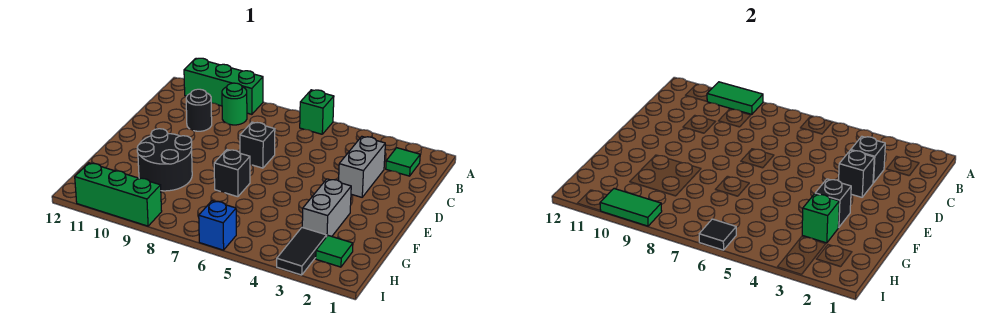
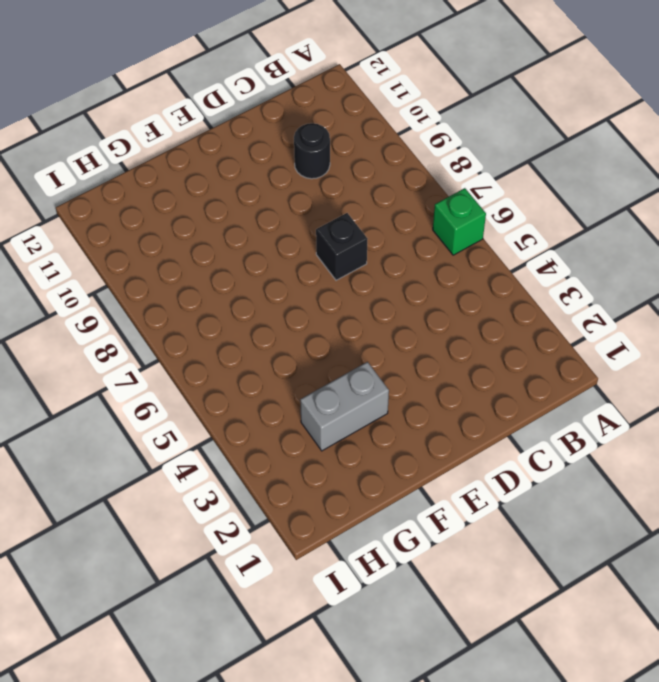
none -> green 1x3 brick [184,58,263,114]
none -> green 1x1 tile [386,148,420,176]
none -> green 1x1 round brick [222,83,247,125]

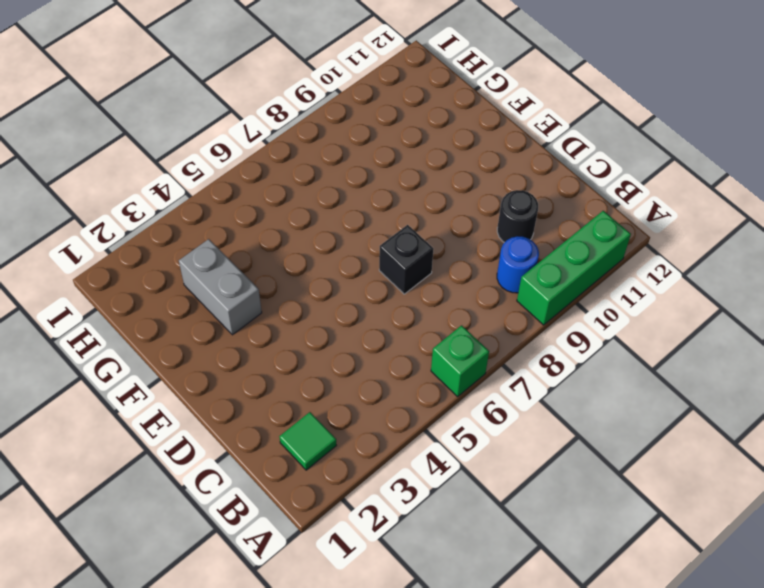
blue 1x1 round brick [497,236,539,293] -> green 1x1 round brick [222,83,247,125]
none -> grey 1x2 brick [339,137,385,197]
none -> black 1x1 brick [214,150,250,197]
none -> black 2x2 round brick [137,129,192,191]

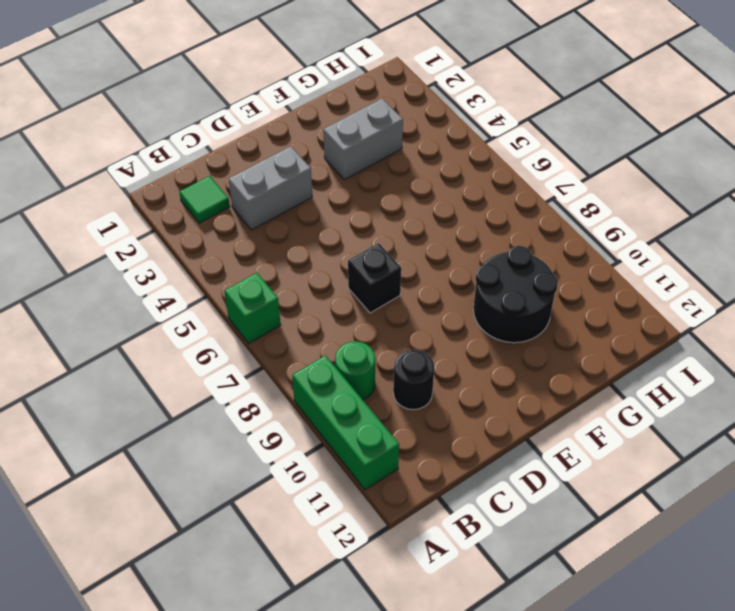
none -> black 1x1 brick [214,150,250,197]
none -> green 1x1 tile [316,236,353,267]
none -> black 1x2 tile [277,228,327,275]

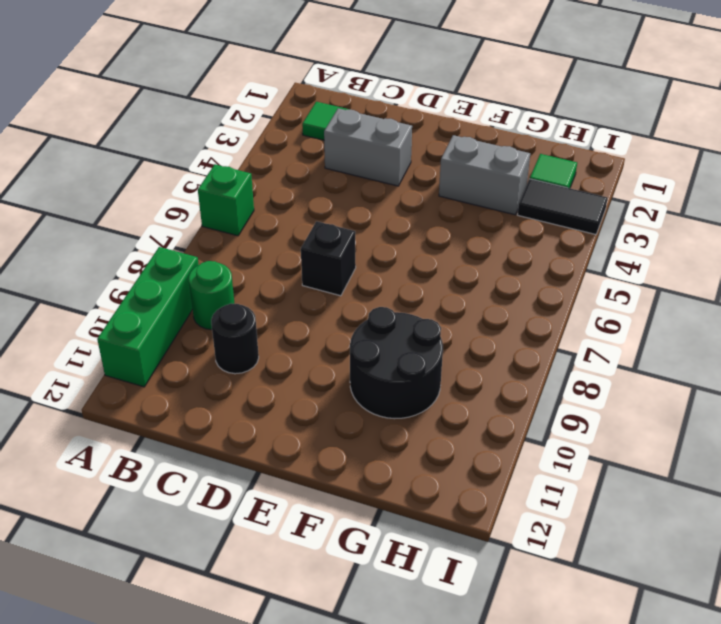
none -> black 1x1 brick [214,150,250,197]
none -> blue 1x1 brick [199,201,236,250]
none -> green 1x3 brick [75,163,162,226]

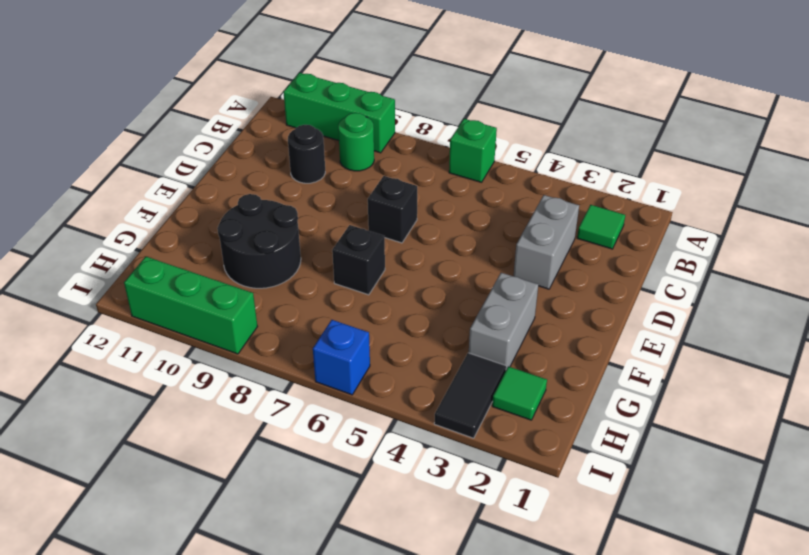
none -> green 1x2 tile [707,82,763,114]
none -> black 1x1 brick [851,137,885,183]
none -> black 1x1 brick [839,150,874,197]

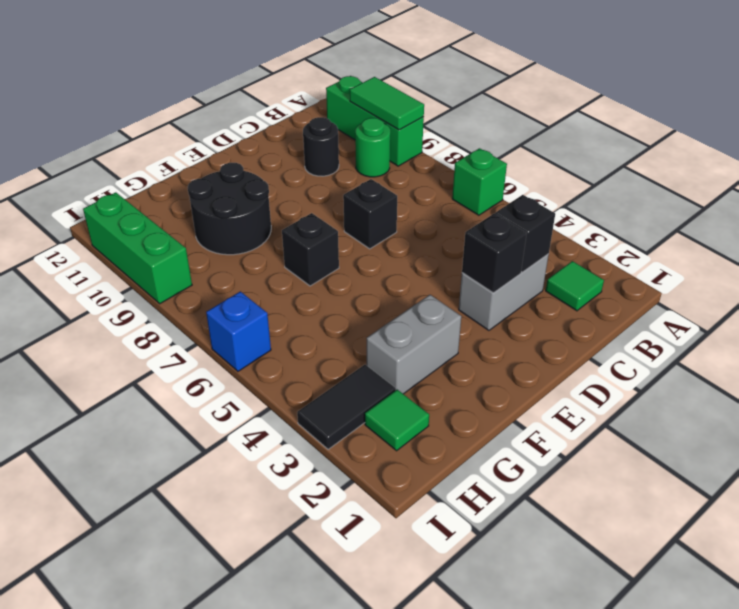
none -> black 1x1 brick [815,179,851,227]
none -> green 1x1 brick [802,194,839,243]
none -> black 1x1 tile [699,219,736,250]

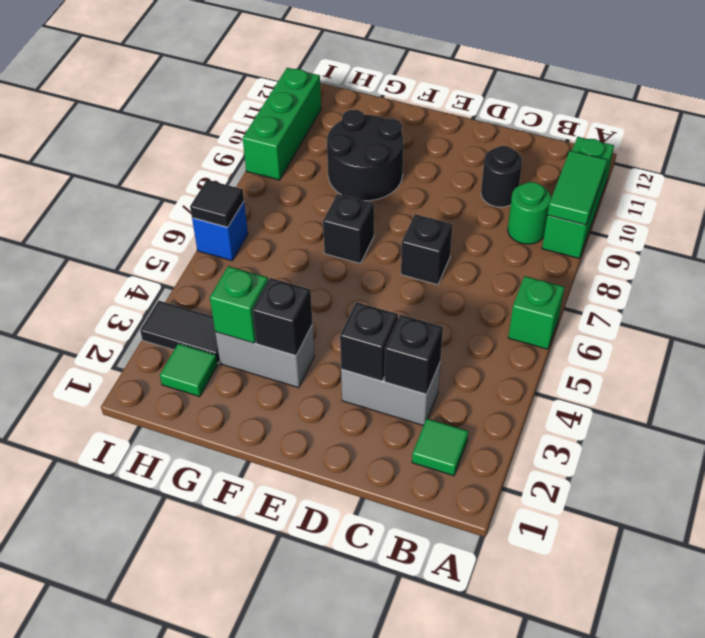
none -> green 1x2 tile [600,189,662,226]

